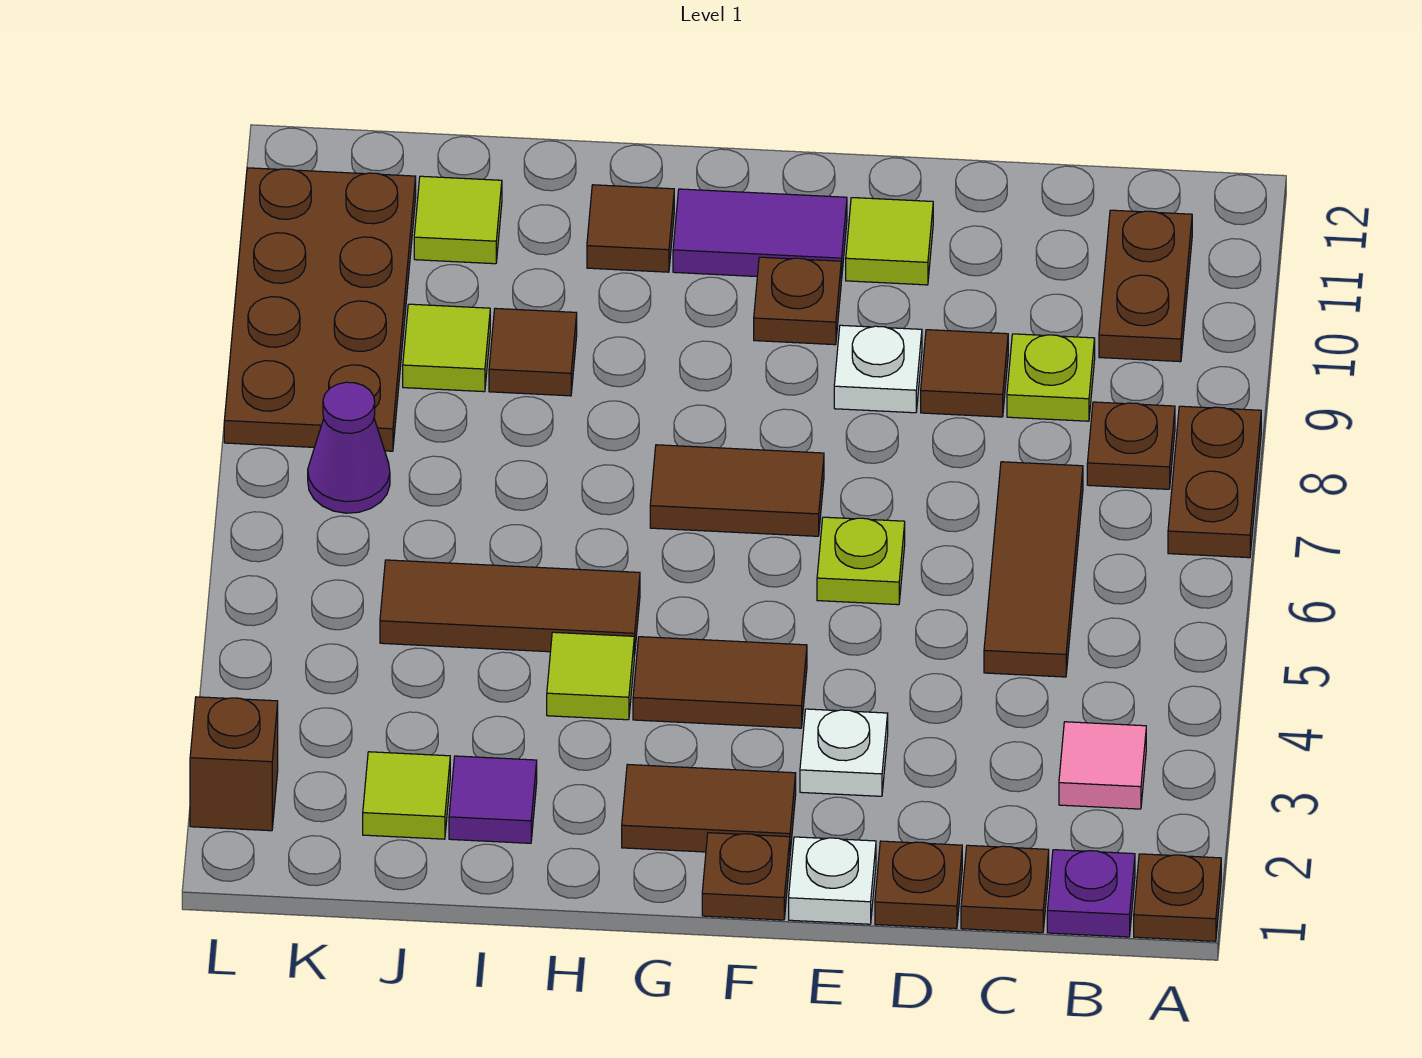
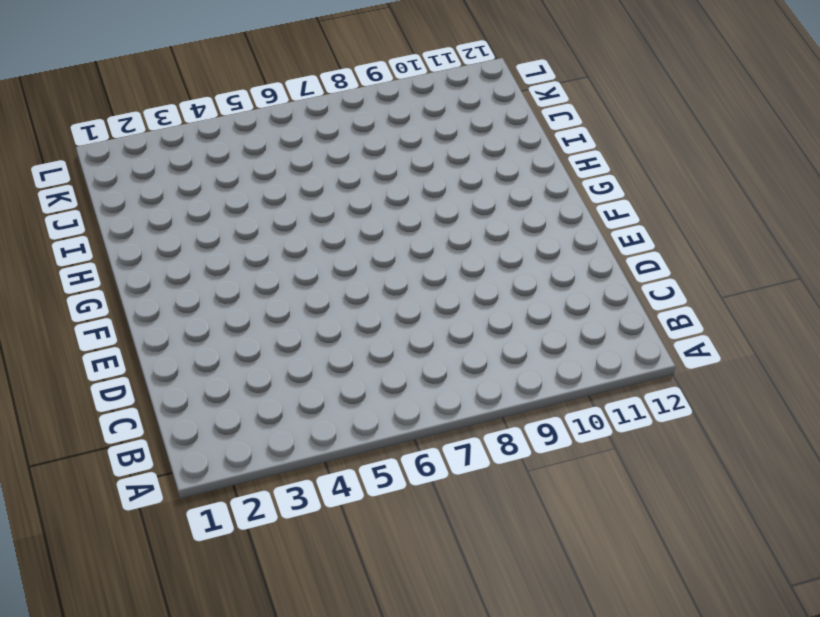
none -> brown 1x1 plate [1134,854,1221,941]
none -> brown 1x2 plate [1168,406,1261,558]
none -> purple 1x1 plate [1047,850,1135,937]
none -> pink 1x1 tile [1059,722,1146,809]

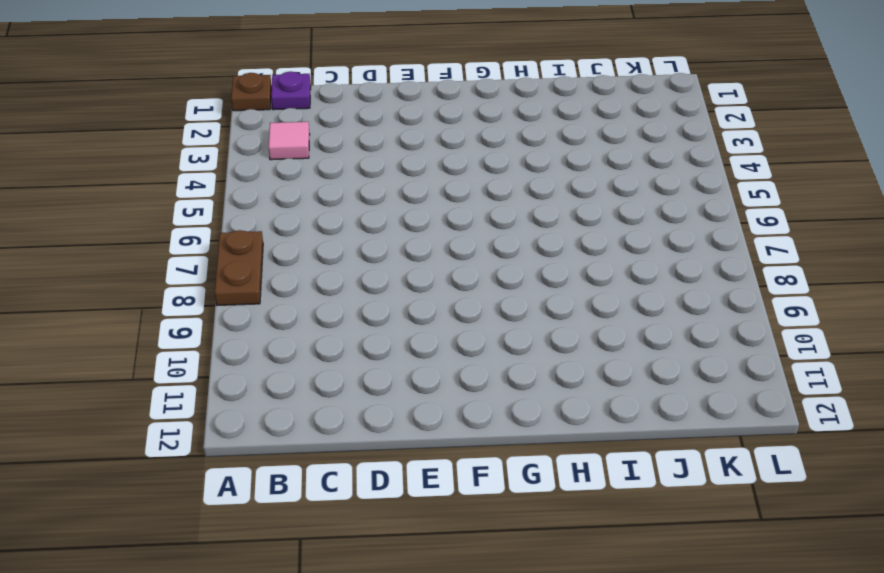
none -> brown 1x1 plate [1087,402,1175,489]
none -> brown 1x2 plate [1099,210,1192,362]
none -> brown 1x1 plate [961,845,1049,933]
none -> brown 1x3 tile [984,462,1083,677]

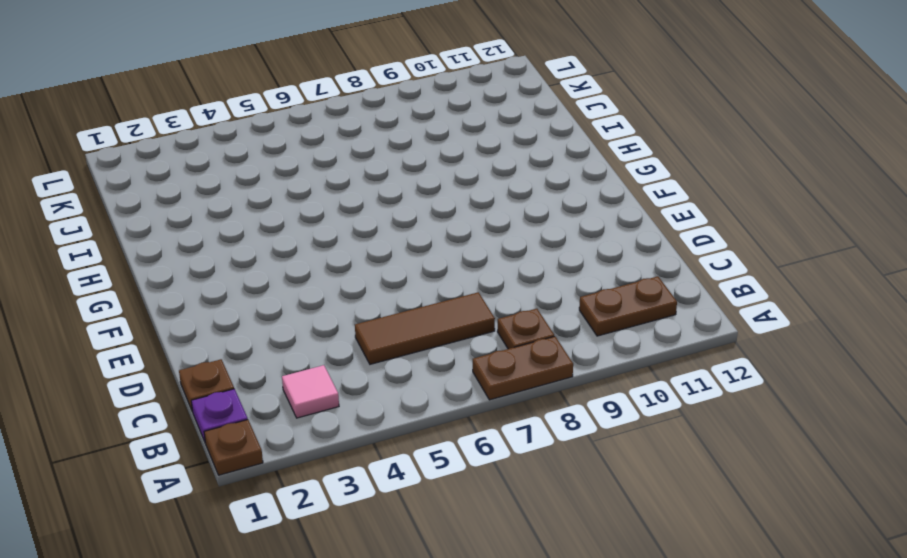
none -> lime 1x1 plate [1007,334,1095,421]
none -> brown 1x1 plate [875,841,962,929]
none -> brown 1x1 tile [921,330,1008,417]
none -> white 1x1 plate [789,837,876,924]

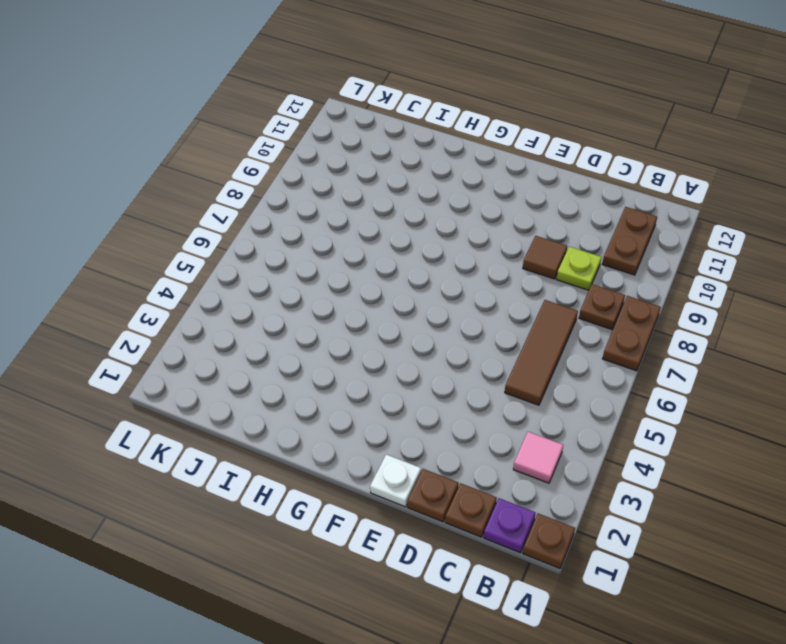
none -> white 1x1 plate [800,709,888,796]
none -> lime 1x1 plate [817,517,905,605]
none -> white 1x1 plate [834,325,922,413]
none -> lime 1x1 tile [846,198,933,285]

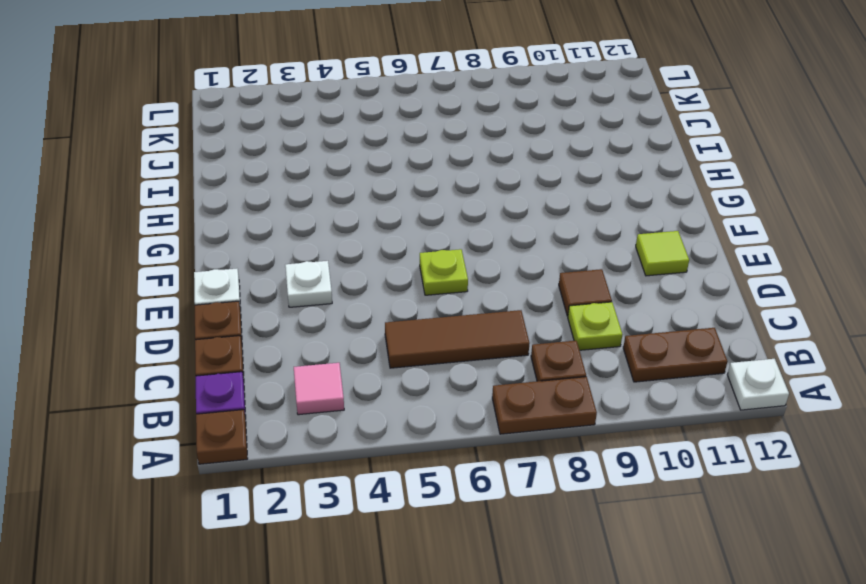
white 1x1 plate [727,359,789,410] -> white 1x1 plate moved to [834,325,922,413]
none -> brown 1x1 plate [702,833,790,920]
none -> brown 1x2 tile [622,764,796,852]
none -> brown 1x2 tile [633,637,807,728]
none -> brown 1x2 tile [650,445,824,536]

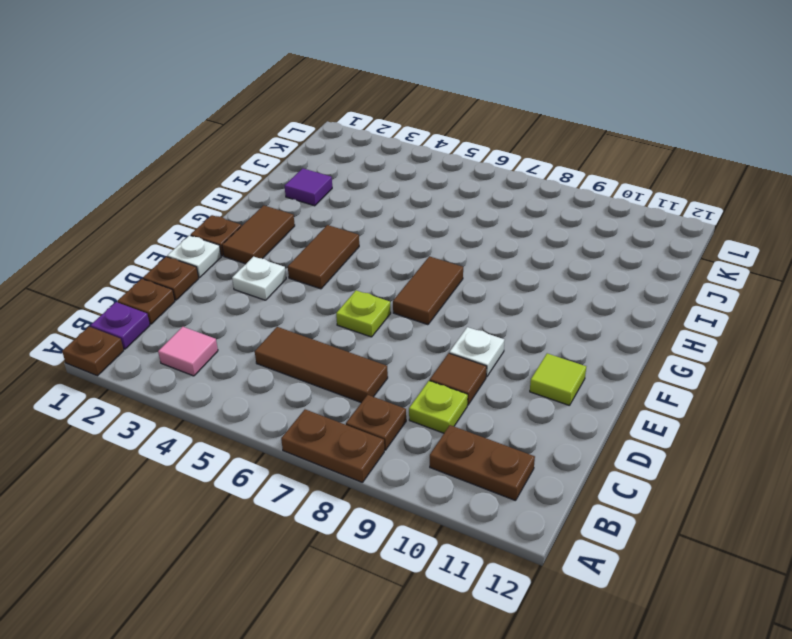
none -> brown 1x1 plate [754,257,841,345]
none -> purple 1x2 tile [673,189,847,280]
none -> lime 1x1 tile [547,632,634,720]
none -> brown 1x3 tile [380,560,640,656]

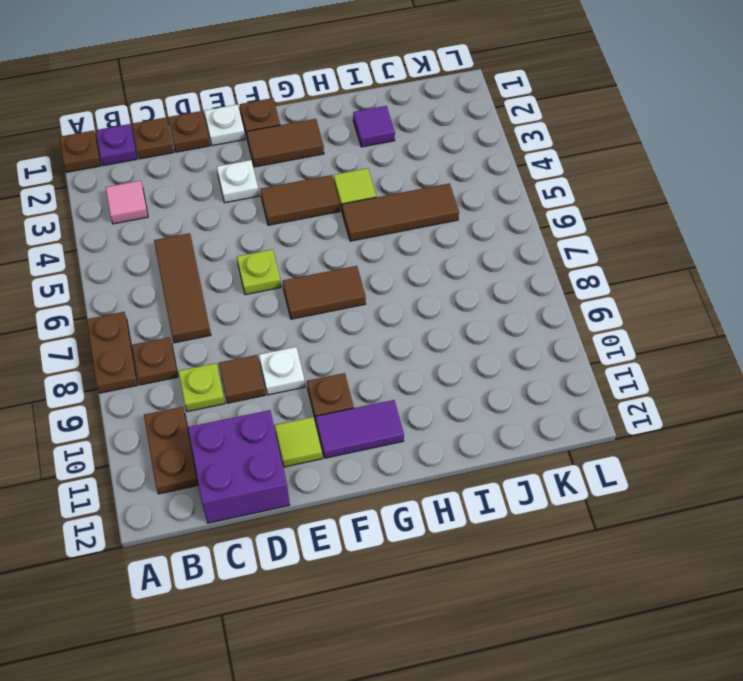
purple 2x2 brick [188,410,290,523] -> none
none -> brown 1x1 tile [587,185,674,272]
none -> brown 1x1 tile [489,308,577,396]
none -> lime 1x1 tile [363,752,450,839]
none -> lime 1x1 tile [403,304,490,392]

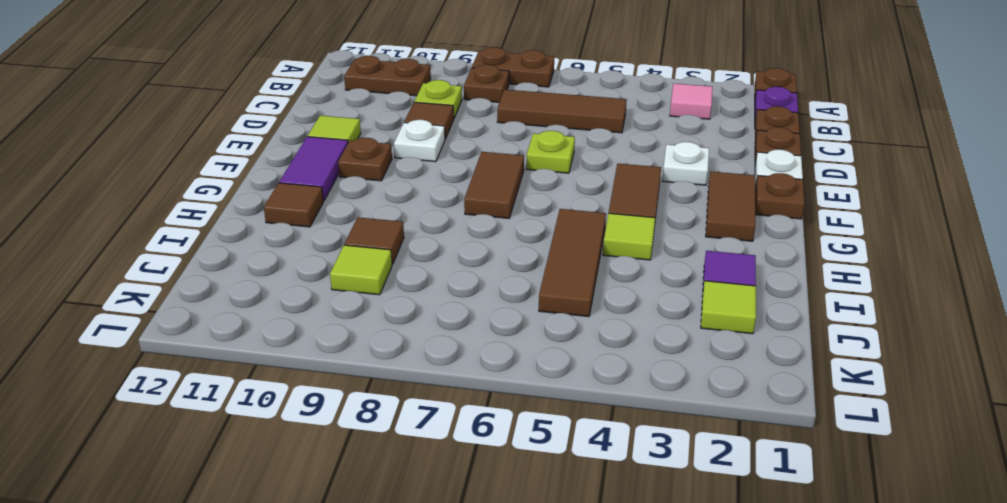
none -> lime 1x1 tile [414,176,502,264]
none -> purple 1x1 cone [308,382,390,513]
none -> brown 2x4 plate [224,168,416,451]
none -> brown 1x1 brick [190,697,278,831]

